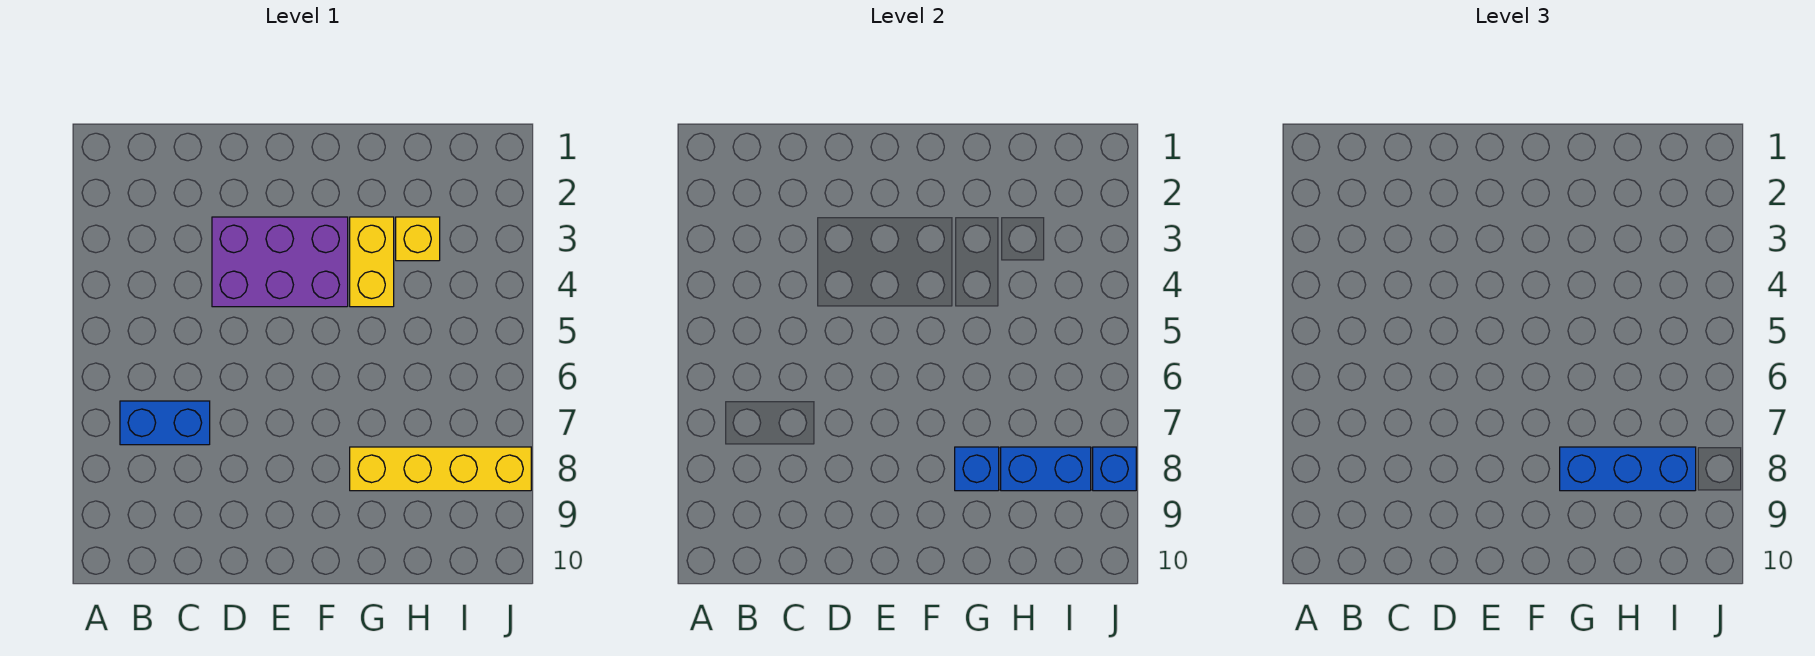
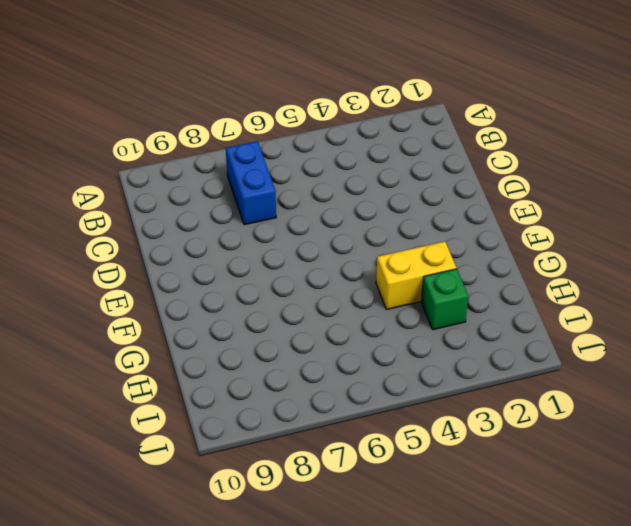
green 1x1 brick [422,269,468,330] -> yellow 1x1 brick [396,217,440,261]
none -> purple 2x3 brick [212,217,348,307]
none -> yellow 1x4 brick [350,447,531,491]

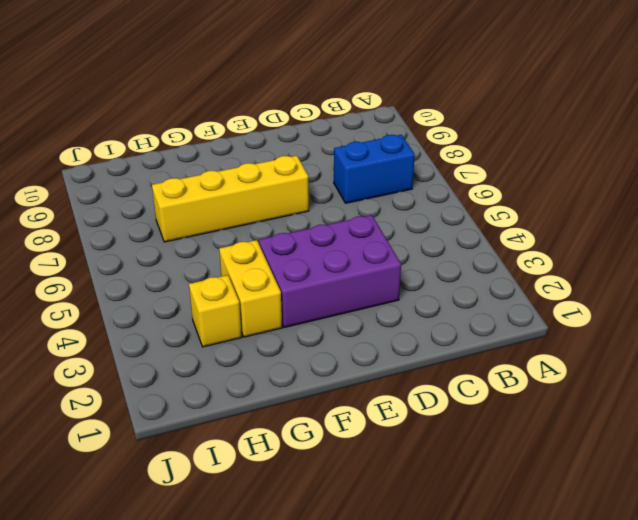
yellow 1x4 brick [152,156,309,242] -> yellow 1x4 brick moved to [350,447,531,491]
none -> blue 1x1 brick [955,447,999,491]
none -> blue 1x2 brick [1001,447,1091,491]

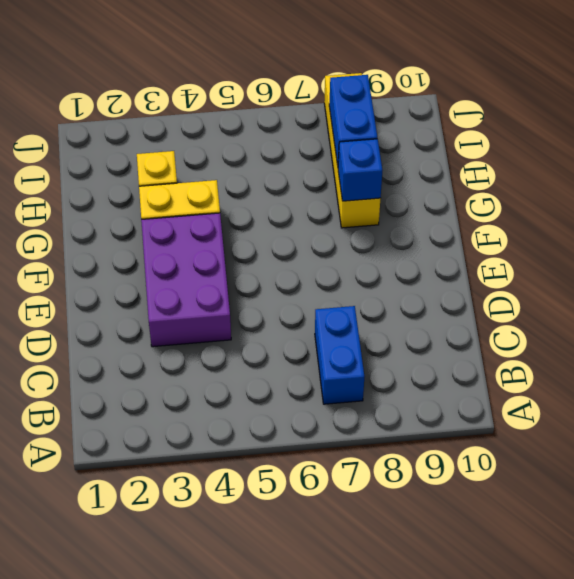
none -> blue 1x1 brick [1093,447,1136,491]
none -> blue 1x3 brick [1560,447,1696,491]

